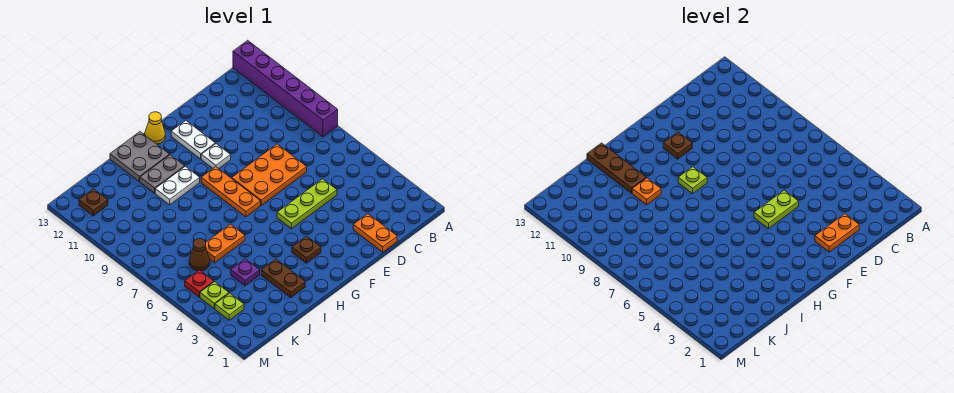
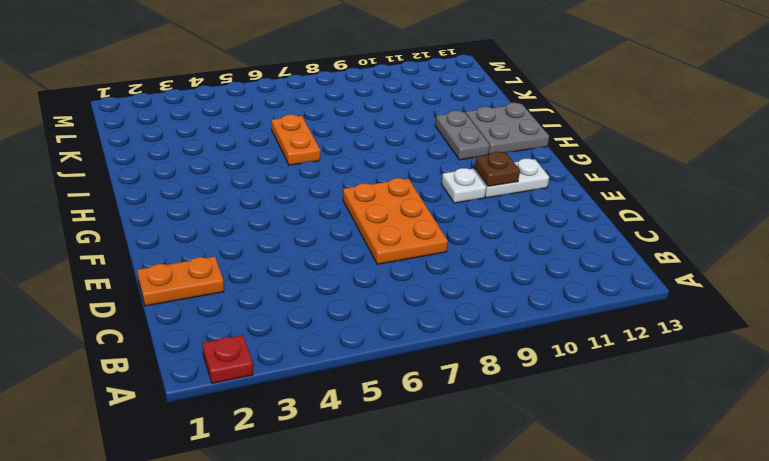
red 1x1 plate [202,335,253,383] -> red 1x1 plate moved to [185,270,214,297]
none -> purple 1x6 brick [233,40,338,137]
none -> lime 1x3 plate [277,179,337,229]
none -> brown 1x1 plate [292,236,321,263]

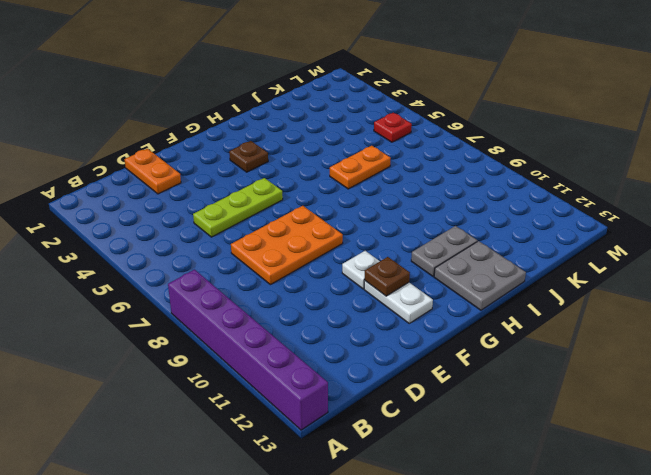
none -> orange 1x3 plate [201,167,261,217]
none -> yellow 1x1 cone [145,112,165,144]
none -> white 1x2 plate [155,166,200,205]

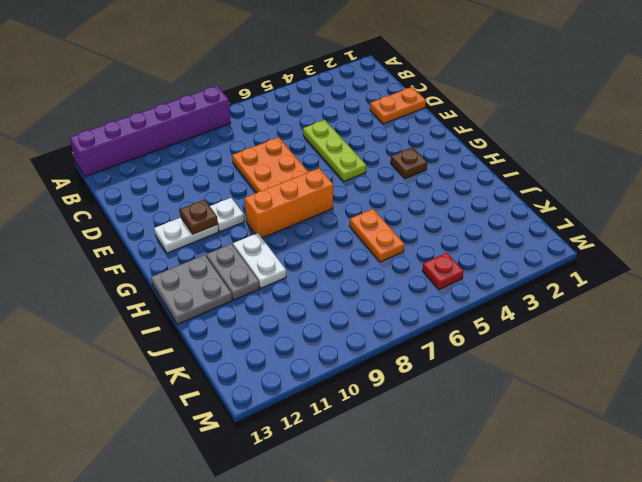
orange 1x3 brick [245,168,333,238] -> orange 1x3 plate [201,167,261,217]
none -> yellow 1x1 cone [145,112,165,144]
none -> brown 1x2 plate [261,259,305,297]
none -> purple 1x1 plate [231,259,260,286]

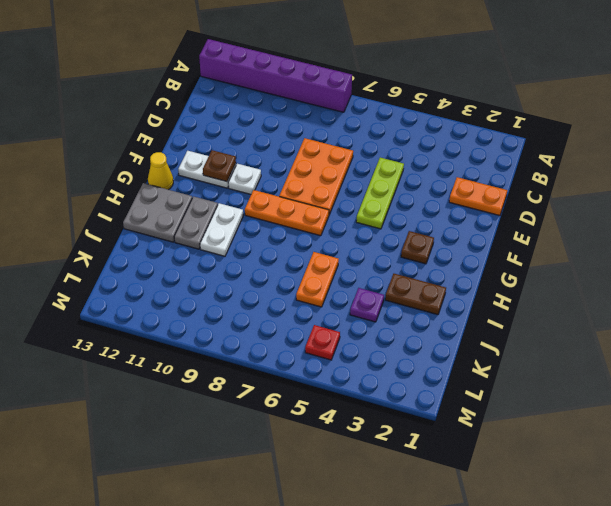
none -> brown 1x1 cone [189,239,210,271]
none -> lime 1x1 plate [215,293,244,320]
none -> lime 1x1 plate [200,282,229,308]

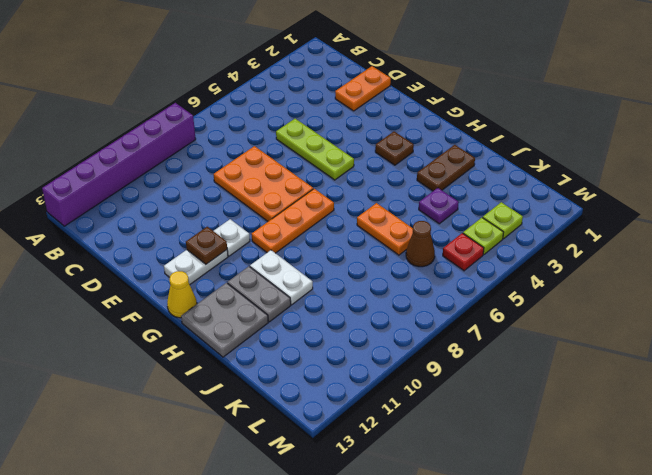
none -> brown 1x1 plate [79,189,108,216]
none -> orange 1x2 plate [815,214,859,252]
none -> lime 1x2 plate [754,190,799,229]

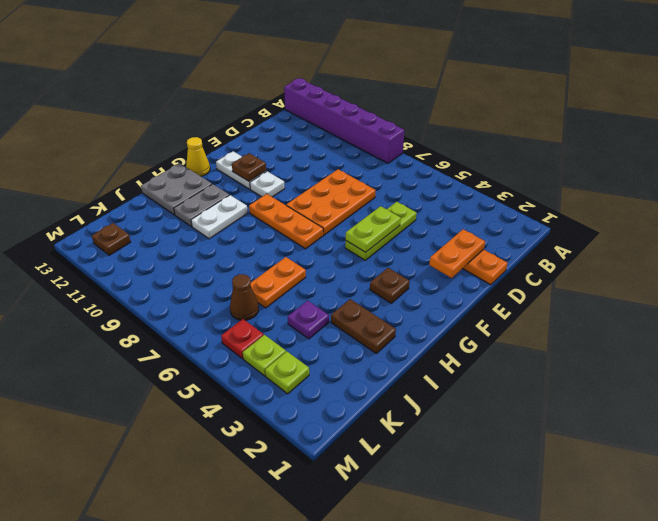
none -> lime 1x1 plate [678,167,707,194]
none -> orange 1x1 plate [632,178,661,205]
none -> brown 1x3 plate [587,143,646,193]

